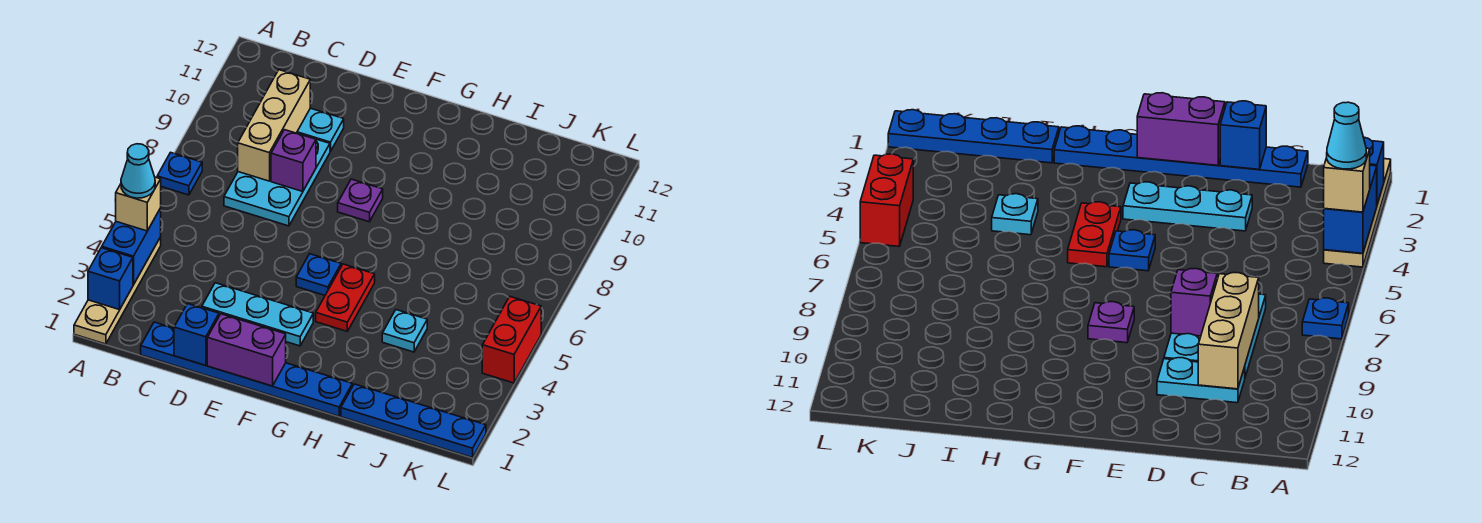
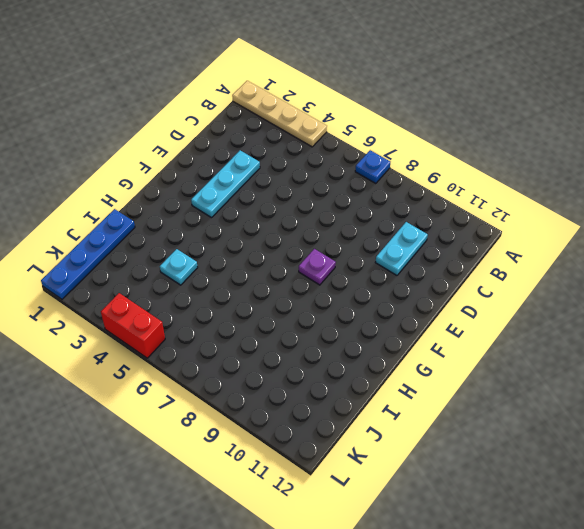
none -> blue 1x6 plate [141,322,352,416]
none -> cyan 2x3 plate [224,139,330,226]
none -> blue 1x1 plate [296,254,341,295]

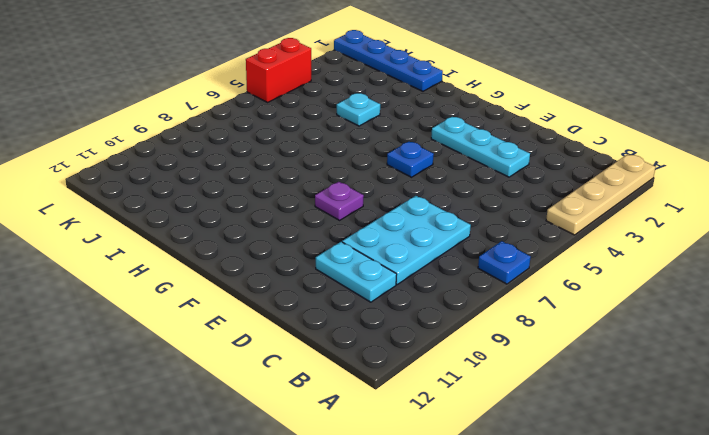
none -> blue 1x6 plate [141,322,352,416]
none -> red 1x2 plate [316,264,375,331]
none -> blue 1x1 brick [88,248,133,310]

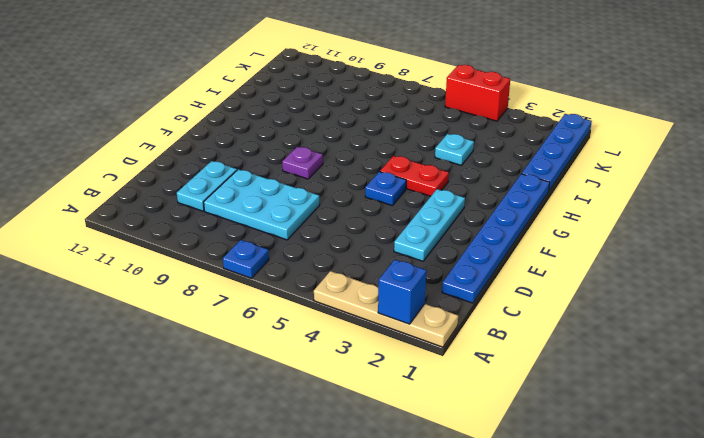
none -> blue 1x2 brick [102,208,161,285]
none -> tan 1x3 brick [238,70,310,181]
none -> blue 1x1 brick [174,304,219,366]

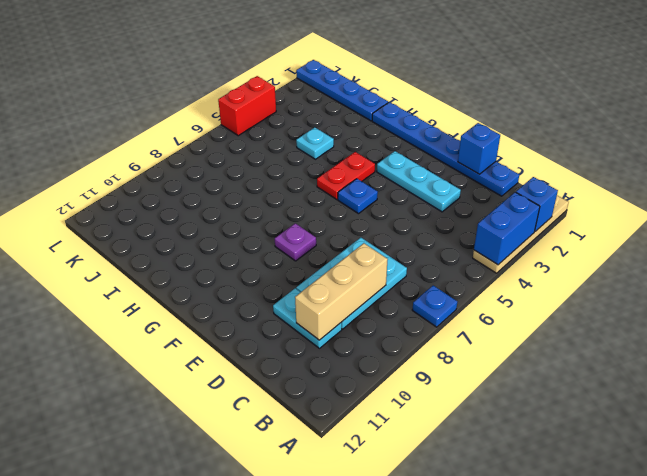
none -> purple 1x1 brick [271,130,316,192]
none -> purple 1x2 brick [207,314,286,386]
none -> tan 1x1 brick [116,177,161,231]

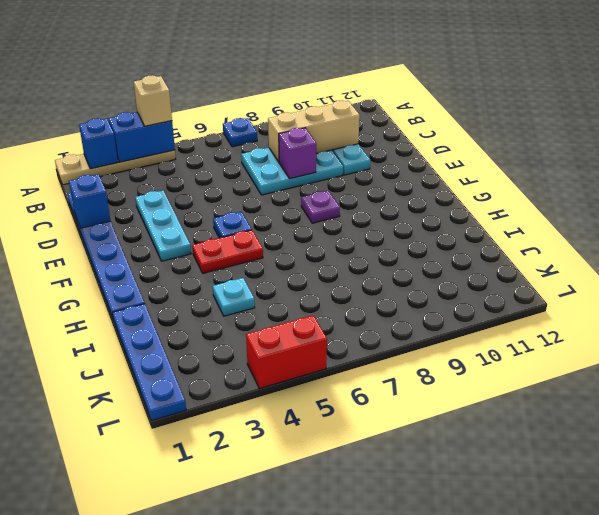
none -> purple 1x2 brick [207,314,286,386]
none -> cyan 1x1 cone [121,144,155,198]

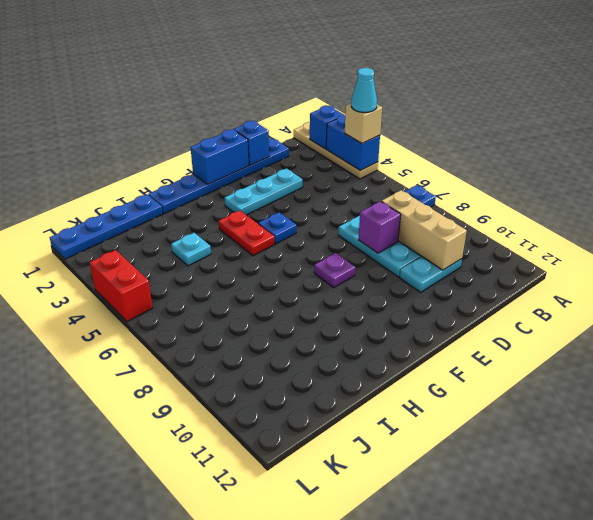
blue 1x2 brick [191,129,249,184] -> purple 1x2 brick [207,314,286,386]

